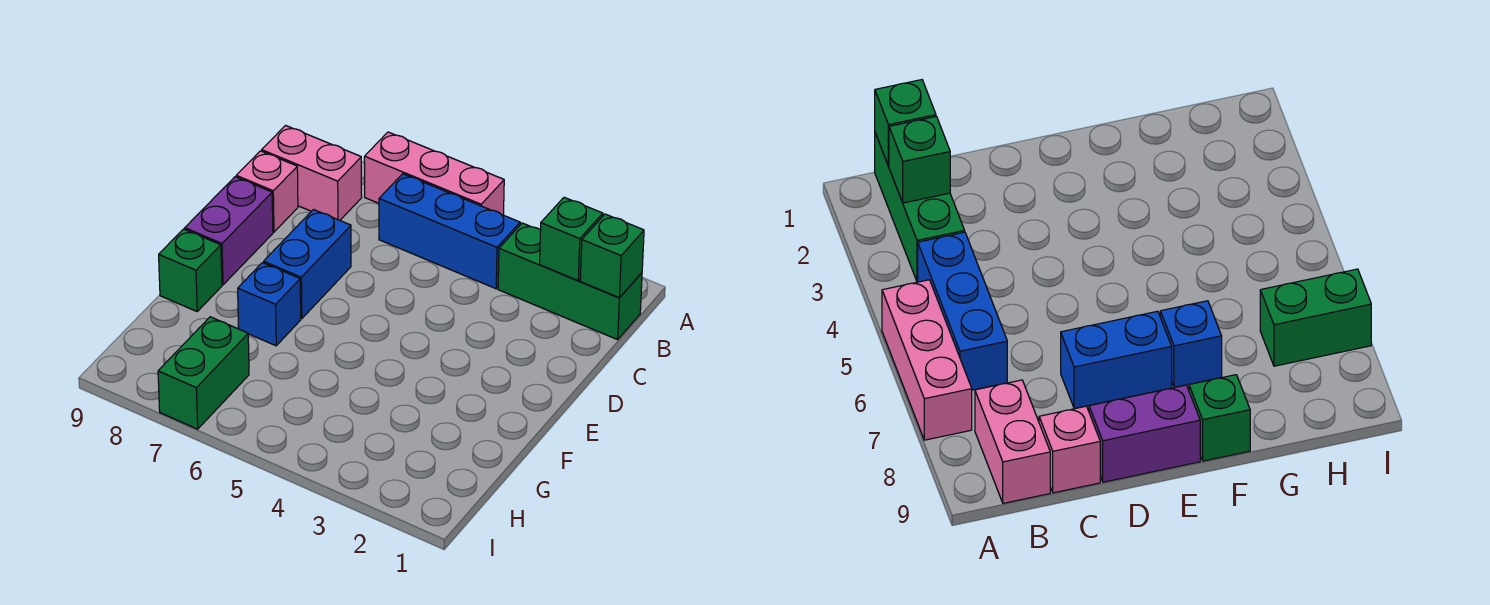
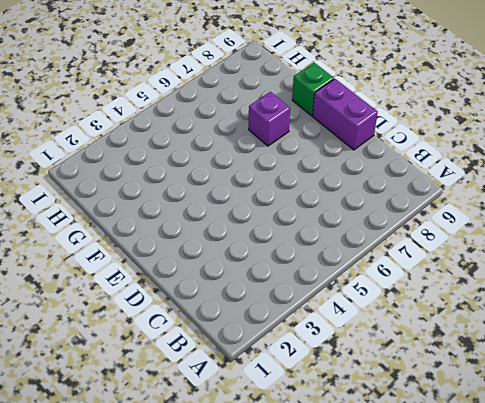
purple 1x1 brick [249,92,290,146] -> blue 1x1 brick [238,263,301,346]
none -> pink 1x3 brick [364,132,504,215]
none -> green 1x3 brick [498,223,642,340]
none -> blue 1x3 brick [379,174,520,289]

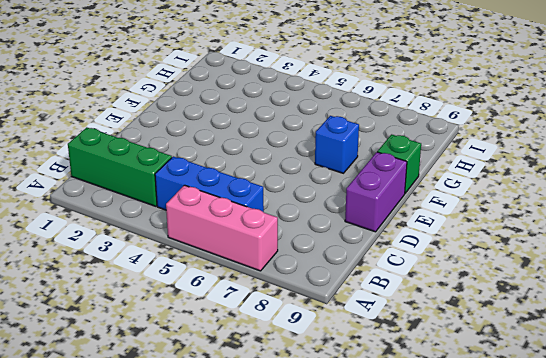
none -> pink 1x2 brick [262,126,362,220]
none -> pink 1x1 brick [236,151,298,232]
none -> blue 1x2 brick [264,210,351,319]

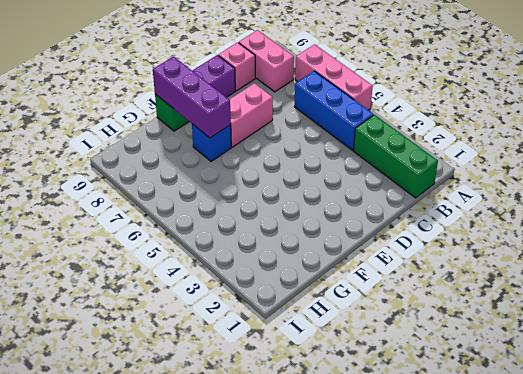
pink 1x2 brick [229,83,273,147] -> blue 1x2 brick [264,210,351,319]
purple 1x3 brick [153,57,231,138] -> none
none -> green 1x2 brick [158,317,249,429]
none -> green 1x1 brick [580,214,644,297]
none -> green 1x1 brick [540,197,603,280]

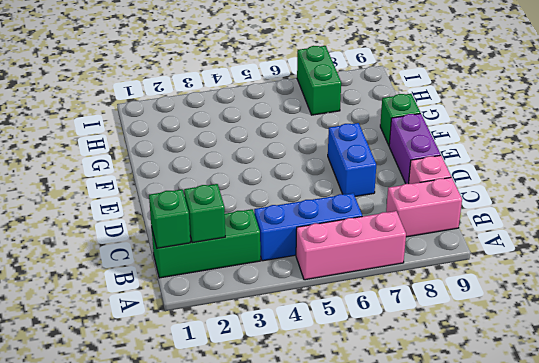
none -> blue 1x1 brick [238,263,301,346]

